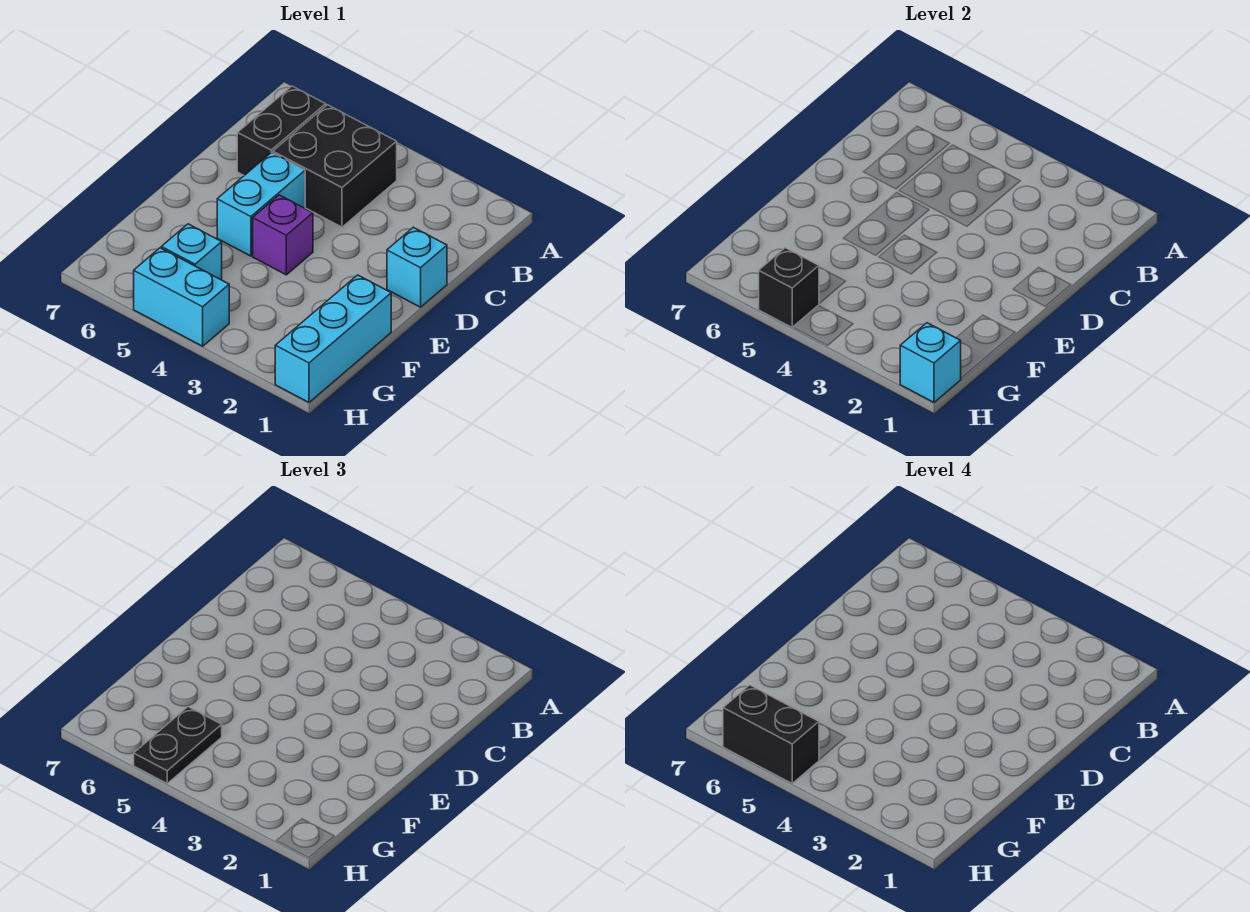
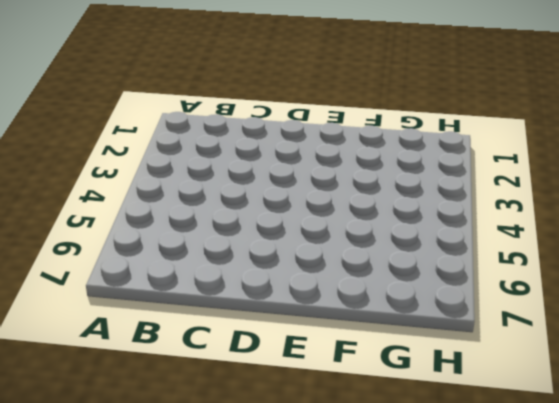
none -> black 2x2 brick [273,105,397,227]
none -> black 1x2 brick [237,86,326,175]
none -> cyan 1x1 brick [387,227,447,307]

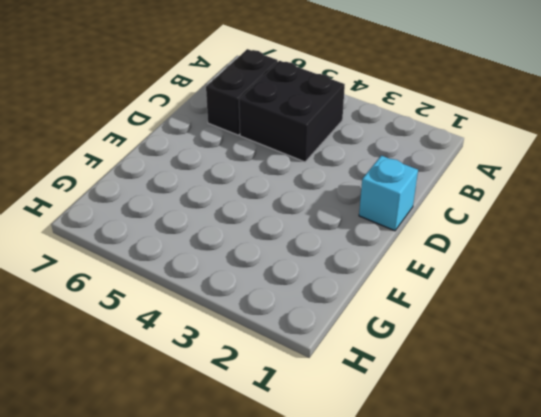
none -> cyan 1x2 brick [217,152,305,256]
none -> purple 1x1 brick [253,195,313,275]
none -> cyan 1x3 brick [275,275,391,402]

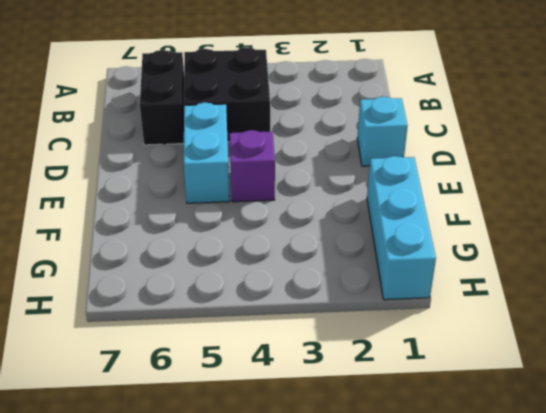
none -> cyan 1x1 brick [161,224,222,280]
none -> cyan 1x2 brick [134,248,229,346]
none -> cyan 1x1 brick [900,323,961,402]

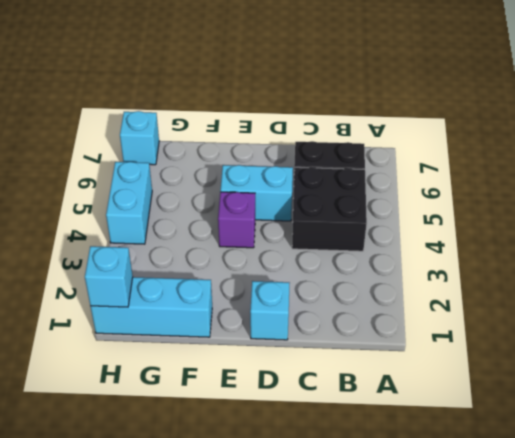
cyan 1x1 brick [120,111,159,165] -> cyan 1x1 brick moved to [161,224,222,280]
none -> black 1x1 brick [759,248,819,327]
none -> black 1x2 plate [134,707,222,783]
none -> black 1x2 brick [723,685,819,783]

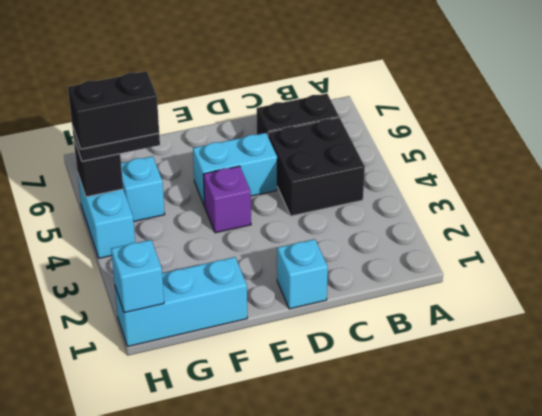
black 1x2 brick [68,71,159,149] -> black 1x2 brick turned to [723,685,819,783]

